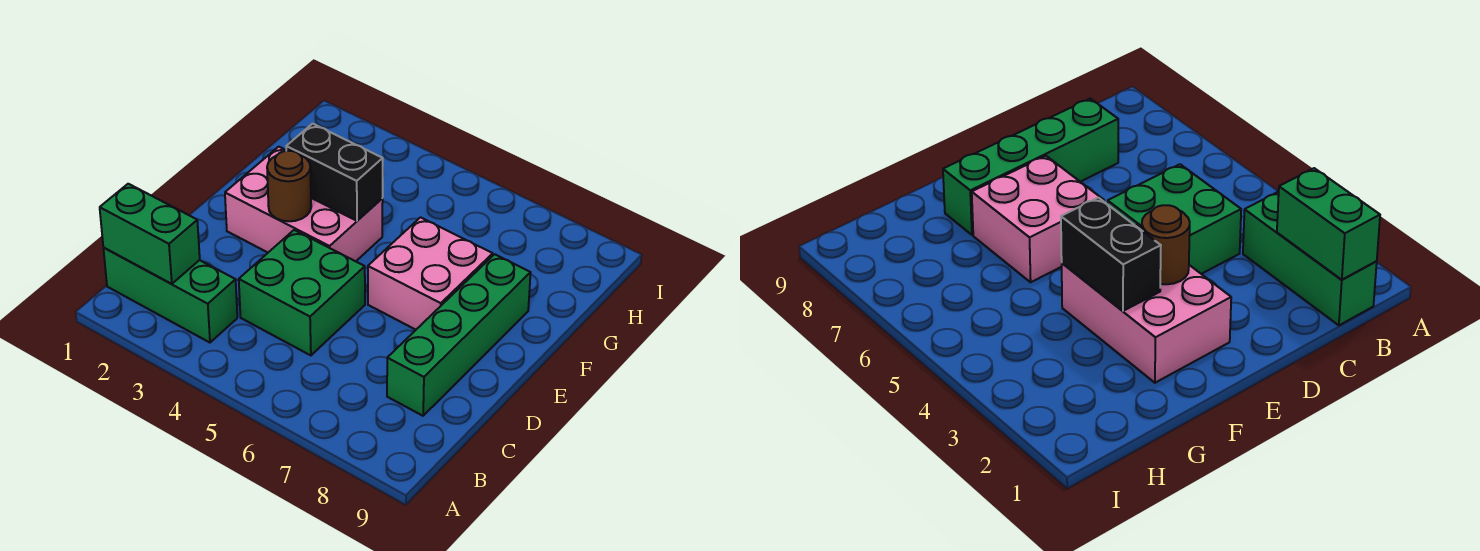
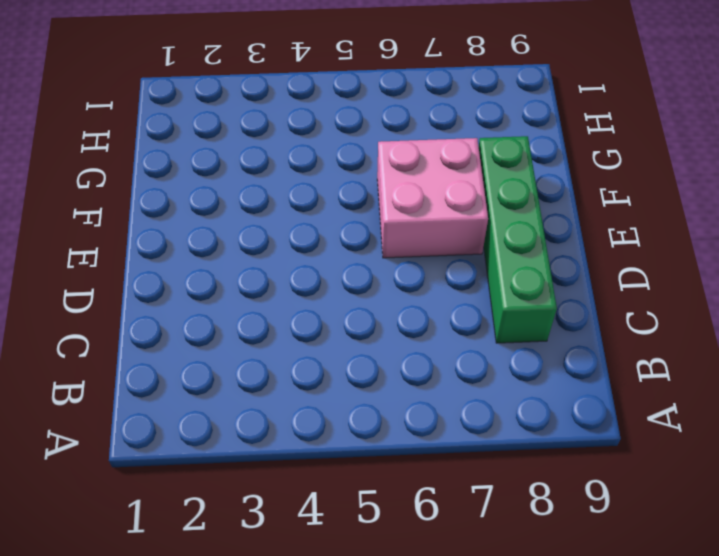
none -> green 1x3 brick [103,248,237,343]
none -> green 2x2 brick [239,230,365,355]

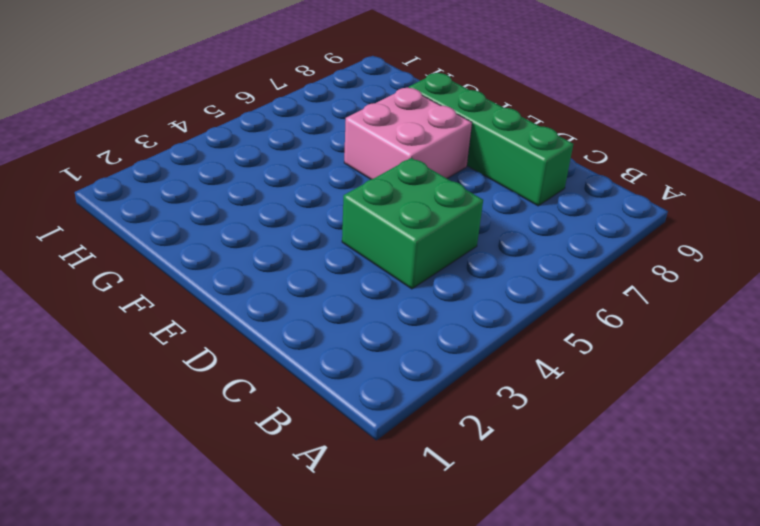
none -> green 1x3 brick [103,248,237,343]
none -> pink 2x3 brick [225,147,383,261]

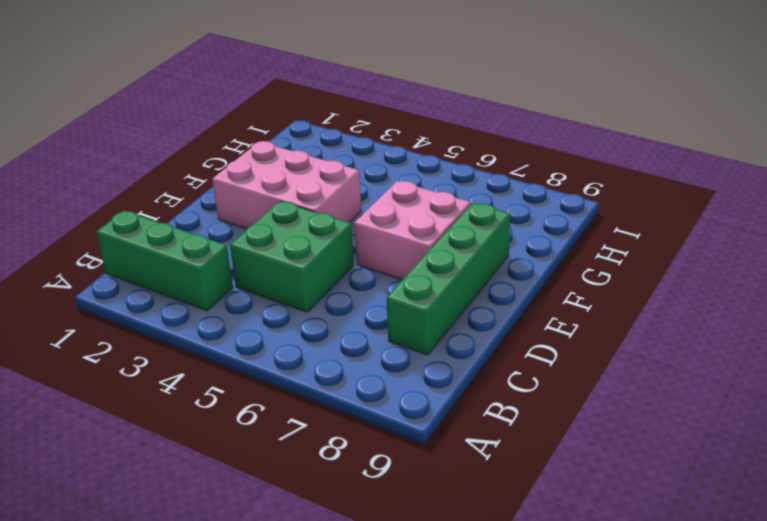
none -> green 1x2 brick [100,184,200,284]
none -> brown 1x1 round brick [267,151,311,221]

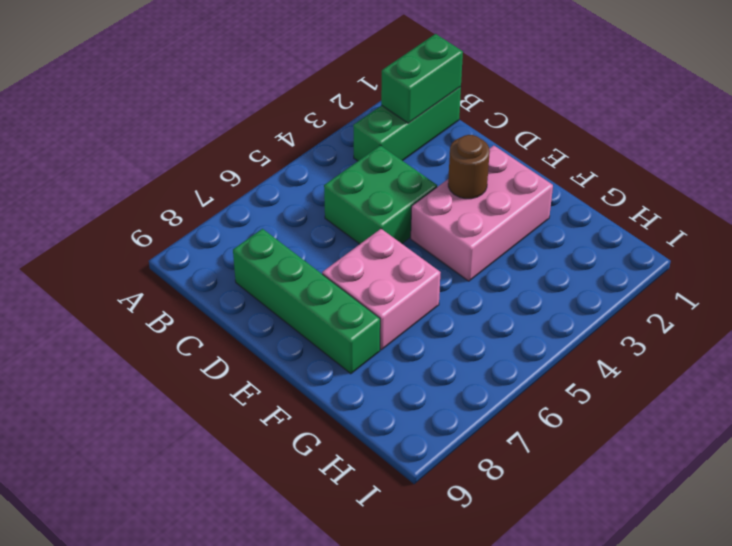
none -> black 1x2 brick [286,124,383,221]

